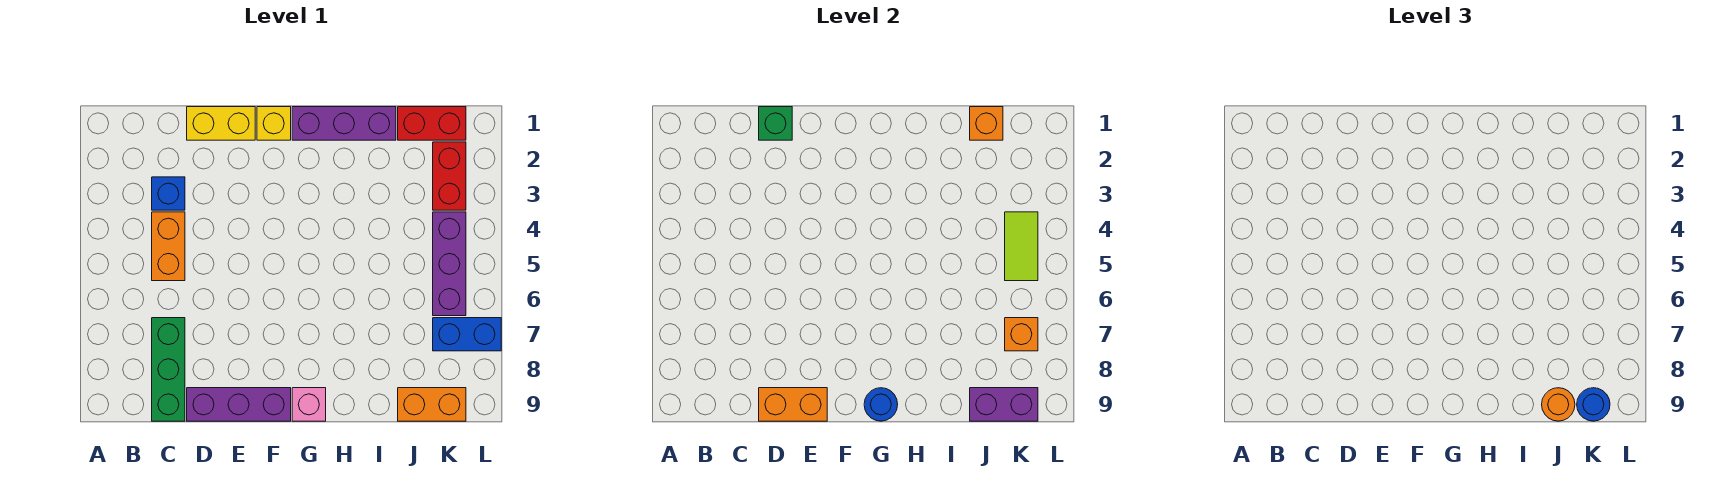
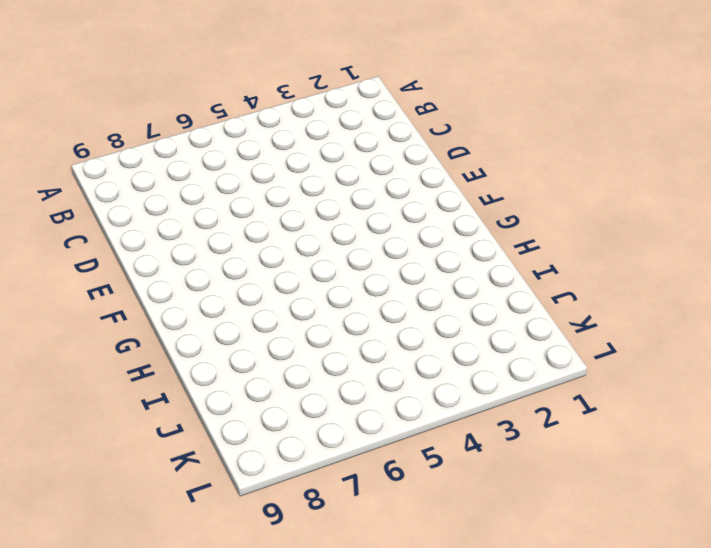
none -> blue 1x1 brick [152,177,185,210]
none -> orange 1x2 brick [152,212,185,281]
none -> green 1x3 brick [152,318,185,421]

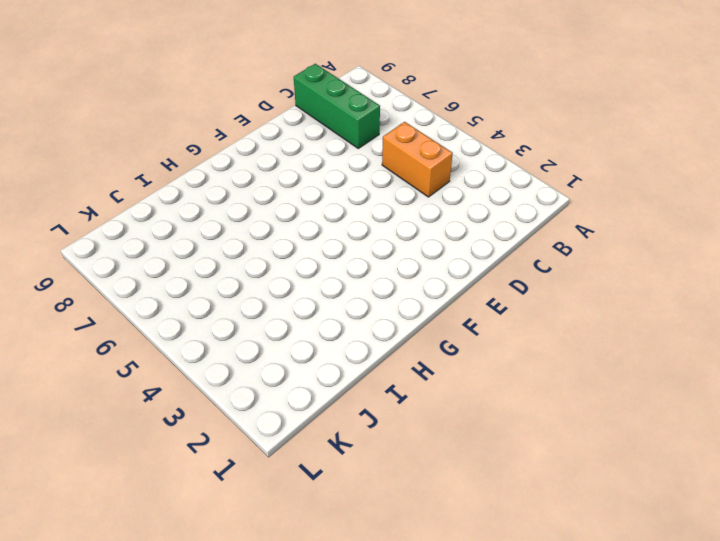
none -> blue 1x1 brick [152,177,185,210]
none -> yellow 1x2 brick [187,107,255,140]
none -> purple 1x3 brick [187,388,291,421]

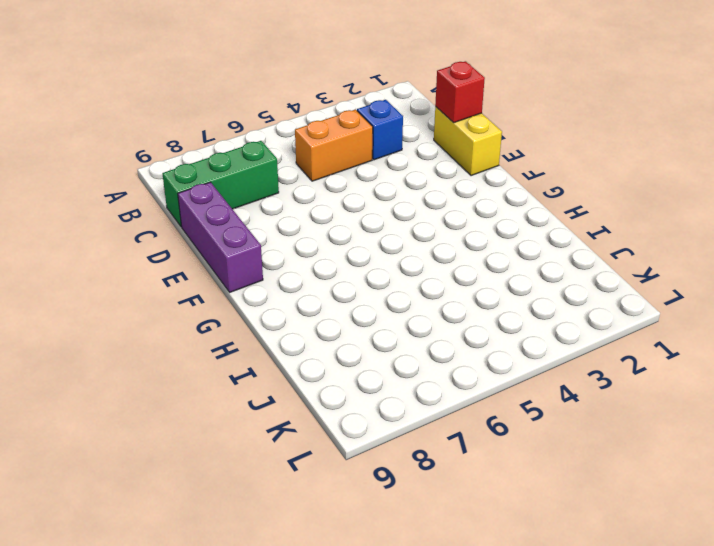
red 1x1 brick [435,61,485,123] -> green 1x1 brick [759,107,792,140]
none -> yellow 1x1 brick [257,107,291,140]
none -> purple 1x3 brick [292,107,396,140]
none -> pink 1x1 brick [292,388,326,421]

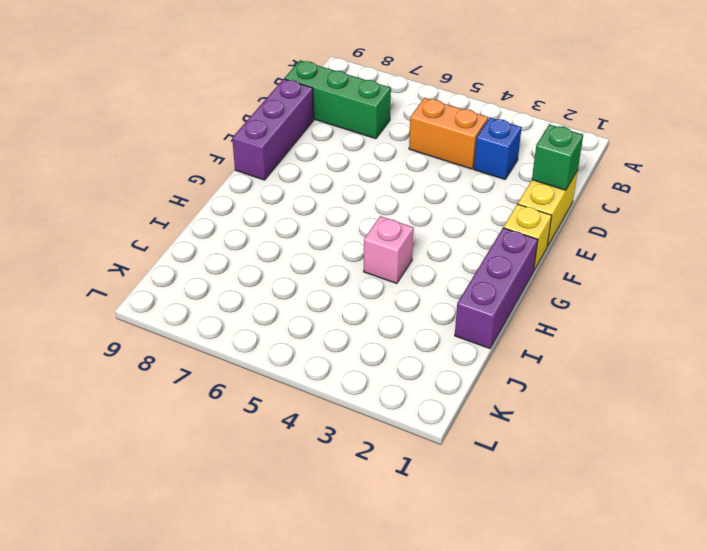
pink 1x1 brick [364,216,414,284] -> pink 1x1 brick moved to [292,388,326,421]
none -> red 1x2 brick [398,107,466,140]
none -> orange 1x2 brick [398,388,466,421]
none -> red 1x2 brick [433,142,466,210]

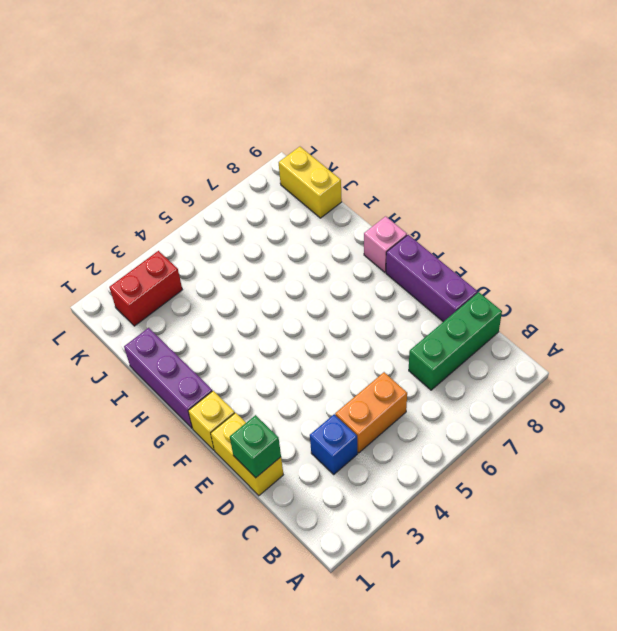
yellow 1x2 brick [279,147,342,218] -> orange 1x2 brick [398,388,466,421]
none -> red 1x2 brick [398,107,466,140]
none -> purple 1x3 brick [433,212,466,316]
none -> blue 1x2 brick [433,318,501,351]

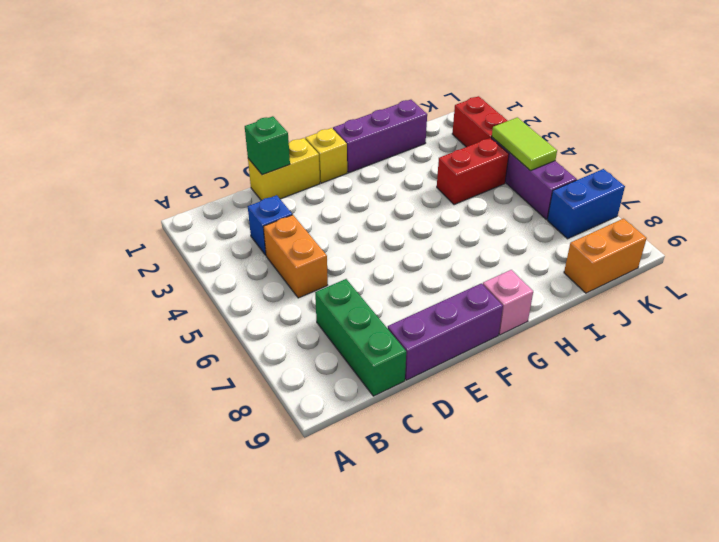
red 1x2 brick [437,138,509,205] -> red 1x2 brick moved to [398,107,466,140]
none -> orange 1x2 brick [759,388,827,421]
none -> blue 1x1 round brick [864,388,898,421]
none -> orange 1x1 brick [970,107,1003,140]

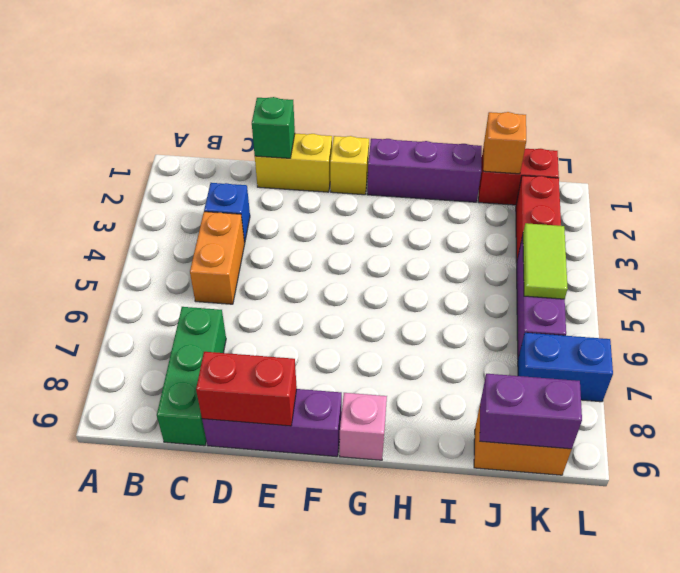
red 1x2 brick [196,352,297,426] -> orange 1x2 brick [759,388,827,421]
none -> blue 1x1 round brick [864,388,898,421]
none -> orange 1x1 brick [1005,318,1038,351]
none -> orange 1x1 round brick [1542,388,1575,421]

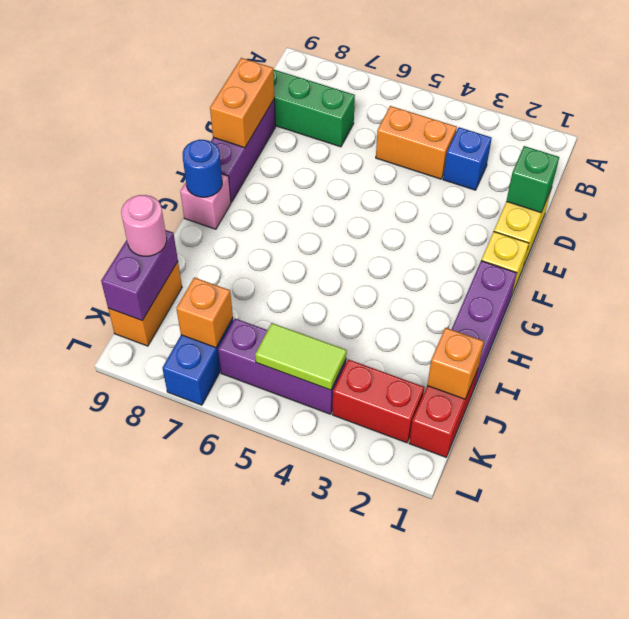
pink 1x1 round brick [121,195,167,256] -> orange 1x1 round brick [1542,388,1575,421]
none -> blue 1x1 round brick [1577,388,1610,421]

